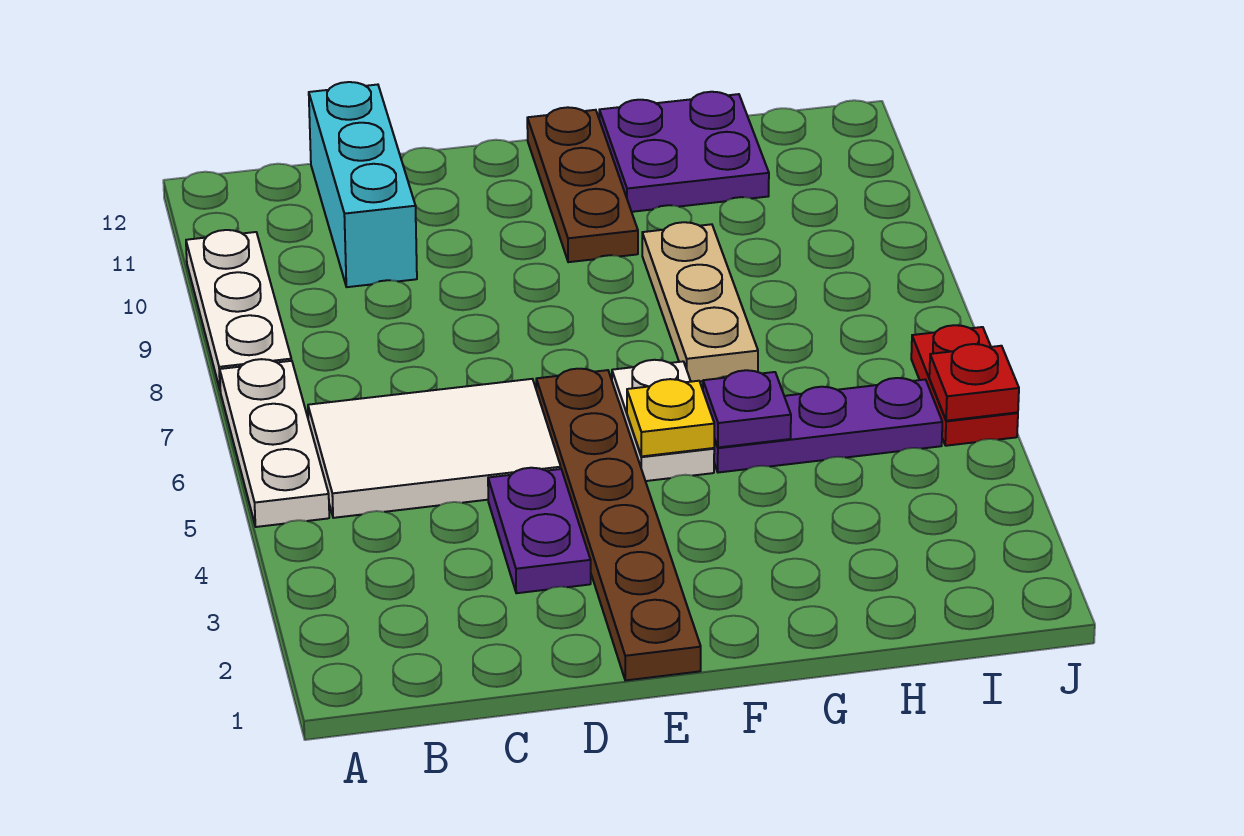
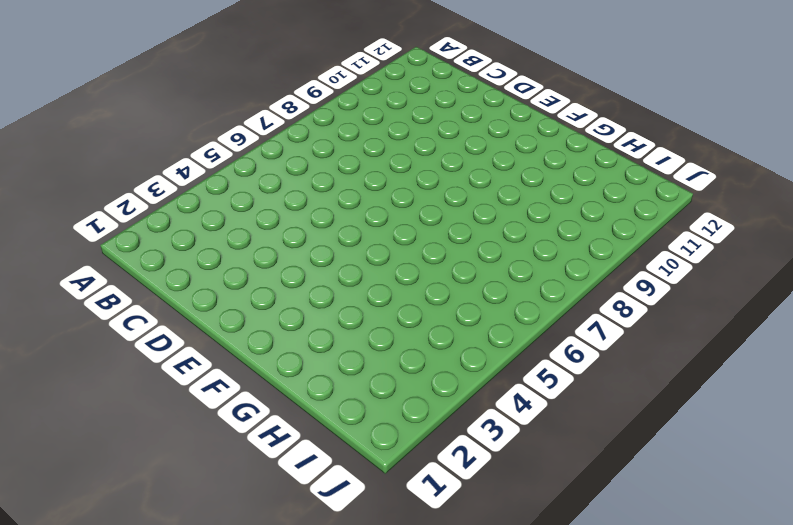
none -> white 1x3 plate [220,359,329,527]
none -> white 1x3 plate [186,230,292,391]
none -> white 2x3 tile [308,379,561,518]

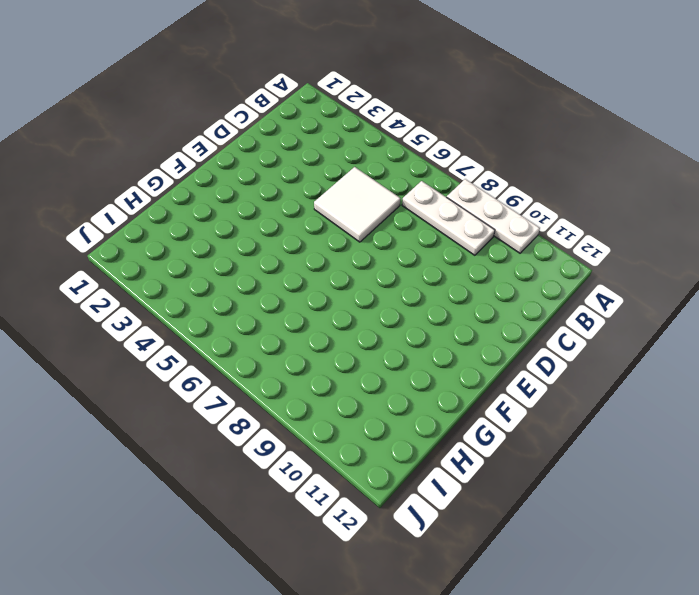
white 1x3 plate [402,181,495,255] -> white 1x3 plate moved to [220,359,329,527]
white 2x2 tile [314,167,401,242] -> white 2x3 tile [308,379,561,518]
none -> cyan 1x3 brick [309,82,417,287]
none -> purple 1x2 plate [488,468,591,593]
none -> brown 1x6 plate [536,369,701,680]

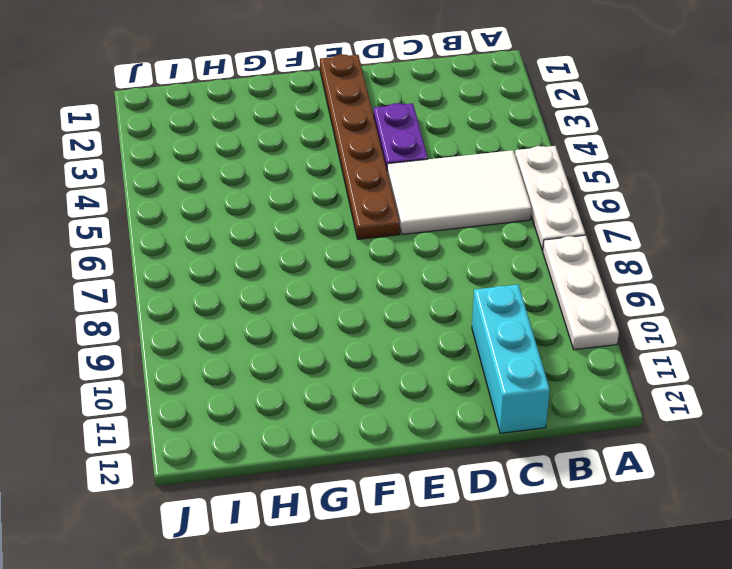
none -> white 1x2 plate [612,360,714,481]
none -> brown 1x3 plate [527,107,638,262]
none -> purple 1x3 plate [714,378,942,473]

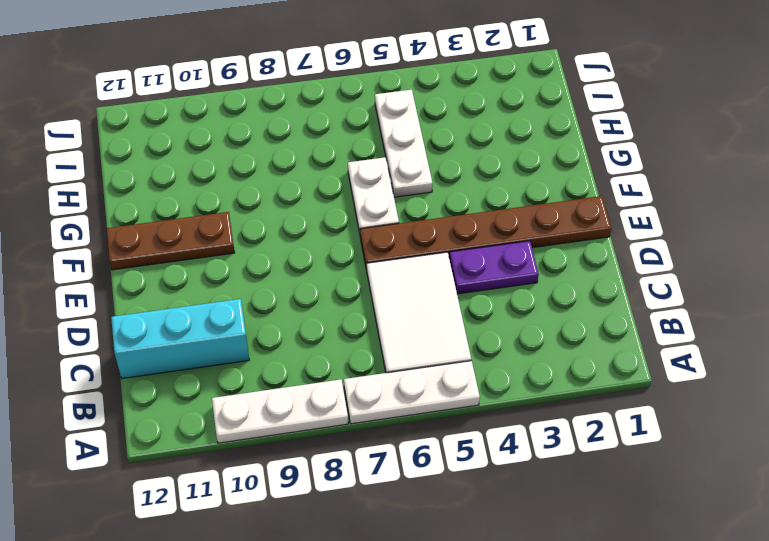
white 1x2 plate [348,157,399,233] -> white 1x2 plate turned to [612,360,714,481]
white 1x3 plate [375,90,432,197] -> purple 1x3 plate [714,378,942,473]
none -> tan 1x3 plate [642,222,758,382]
none -> purple 2x2 plate [599,92,769,212]
none -> red 1x2 plate [911,325,1018,446]

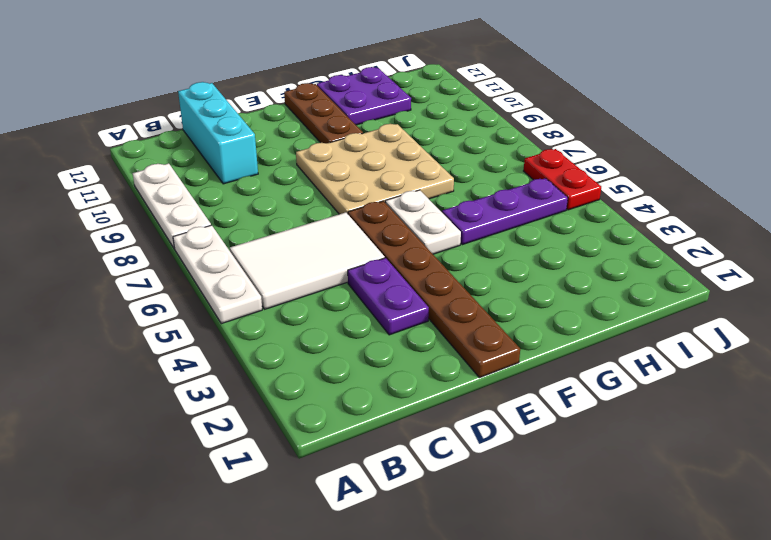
tan 3x3 plate [296,124,454,214] -> tan 1x3 plate [642,222,758,382]
none -> yellow 1x1 plate [627,379,714,456]
none -> purple 1x1 plate [703,370,791,447]
none -> red 1x1 plate [929,344,1019,421]

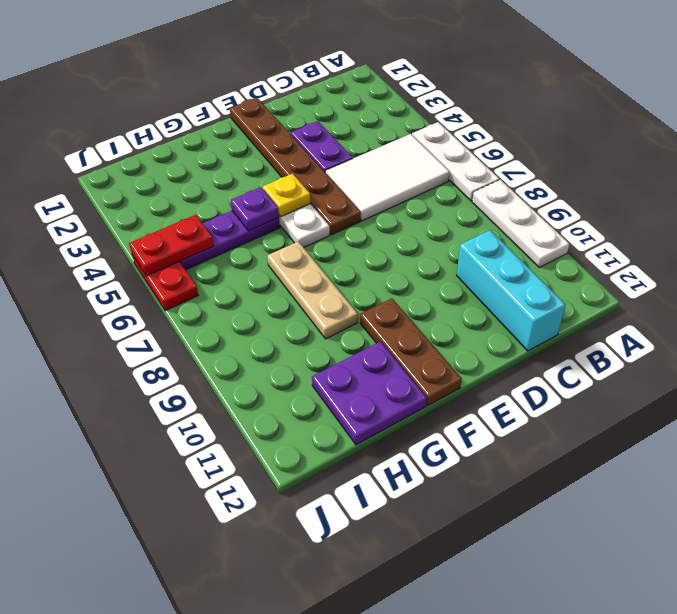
red 1x2 plate [129,215,214,276] -> red 1x1 plate [929,344,1019,421]

